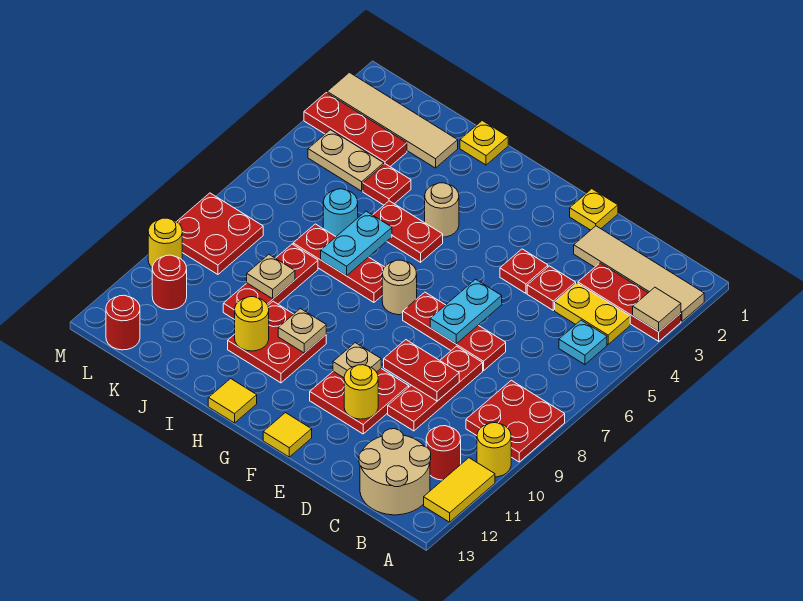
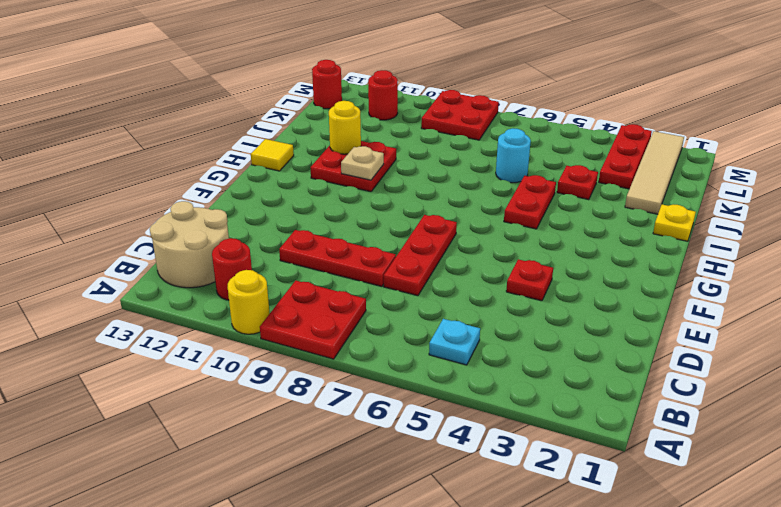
none -> tan 1x4 tile [574,226,704,321]
none -> red 1x3 plate [578,263,681,341]
none -> yellow 1x2 tile [424,458,495,522]
none -> yellow 1x2 plate [555,283,630,344]

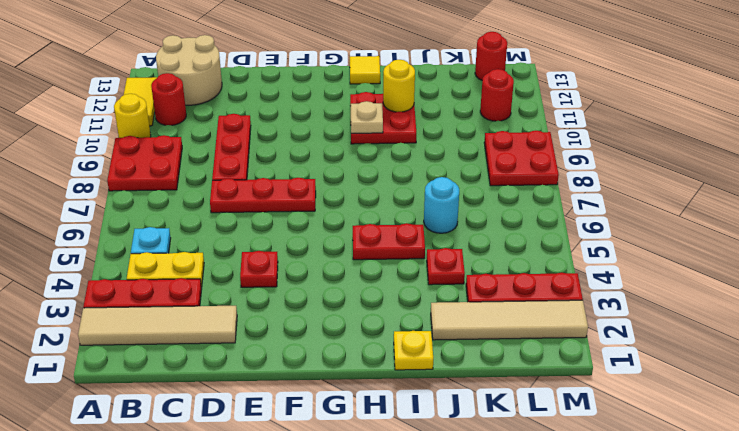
none -> red 1x1 plate [527,266,576,310]
none -> yellow 1x1 plate [570,189,618,230]
none -> red 2x2 plate [310,369,409,434]
none -> yellow 1x1 tile [263,413,312,457]

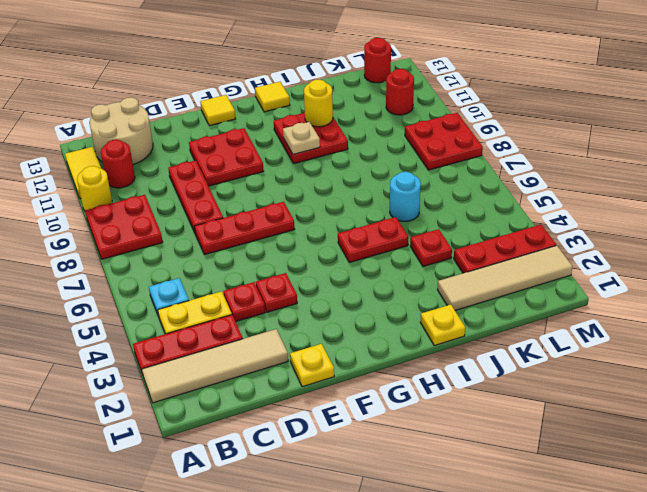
none -> tan 1x1 round brick [382,260,417,315]
none -> tan 1x1 round brick [425,183,459,237]
none -> red 1x3 plate [293,224,384,302]
none -> red 1x3 plate [223,244,318,320]

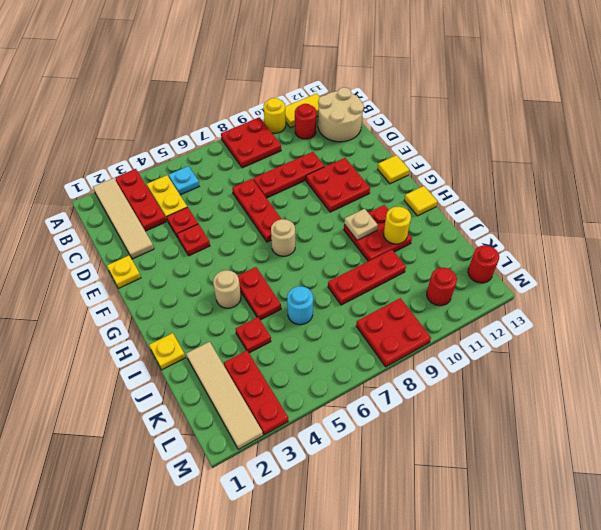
none -> red 1x3 plate [293,224,384,302]
none -> tan 1x2 plate [308,130,384,191]
none -> yellow 1x1 round brick [148,218,182,267]
none -> tan 1x1 tile [633,287,681,332]

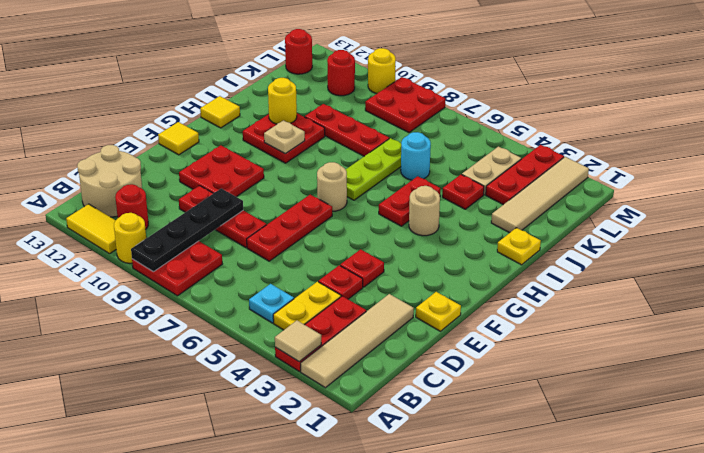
black 1x4 plate [131,188,243,272] -> red 1x2 plate [384,340,459,401]
lime 1x3 plate [346,138,401,200] -> red 1x3 plate [293,224,384,302]
none -> cyan 1x2 plate [430,279,502,344]
none -> yellow 1x1 round brick [344,365,378,419]
none -> tan 1x1 plate [333,343,381,378]
none -> cyan 1x2 plate [321,211,392,276]

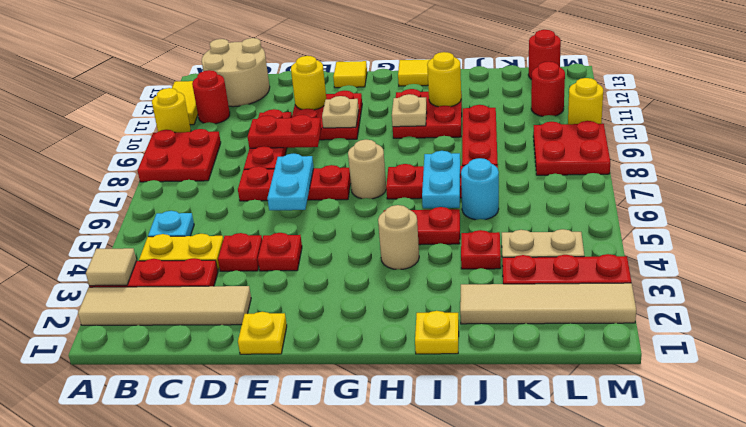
none -> tan 1x1 plate [247,255,295,299]

